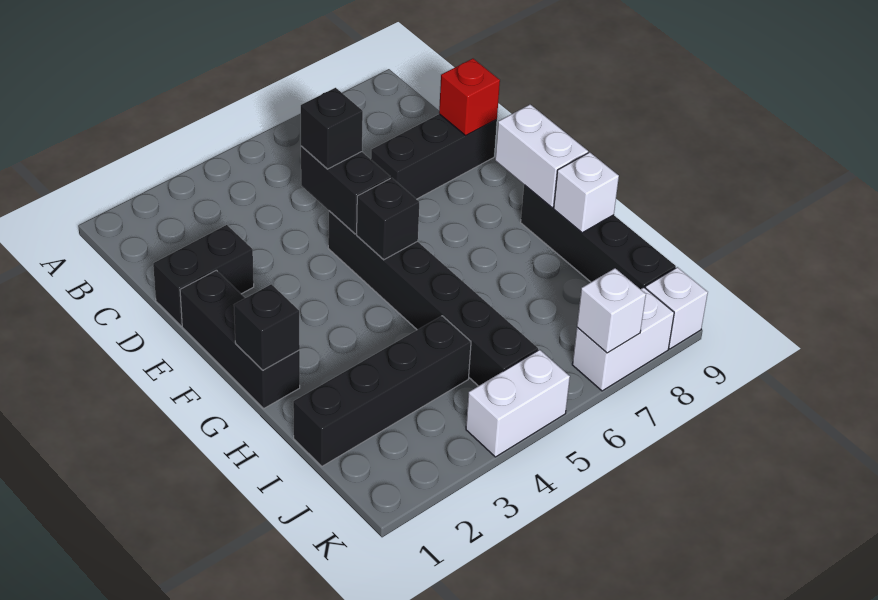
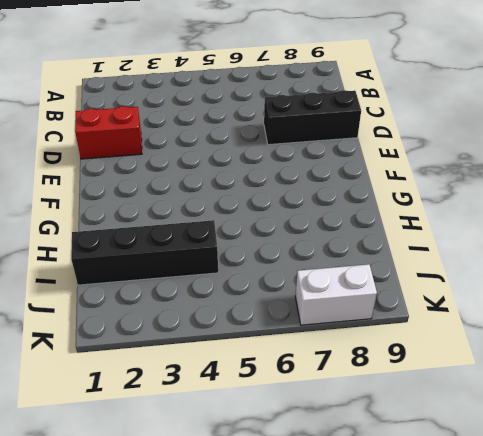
red 1x2 brick [75,106,142,159] -> black 1x2 brick [153,225,254,326]
none -> black 1x3 brick [180,270,300,408]
none -> black 1x6 brick [328,211,538,386]
none -> black 1x4 brick [521,185,676,289]

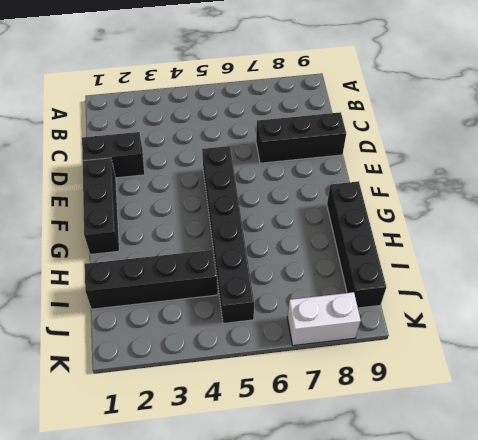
none -> white 1x2 brick [466,350,570,457]
none -> white 1x1 brick [645,267,708,349]
none -> black 1x2 brick [301,146,390,234]

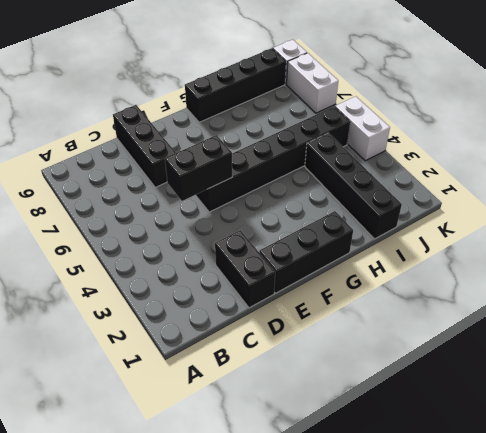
none -> red 1x1 brick [439,59,500,135]
none -> black 1x1 brick [357,178,419,260]
none -> white 1x2 brick [495,104,588,208]

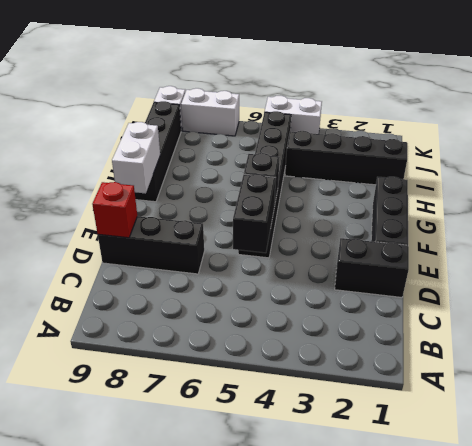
none -> black 1x1 brick [234,284,300,370]
none -> white 1x1 brick [554,152,619,233]
none -> white 1x1 brick [577,268,646,353]

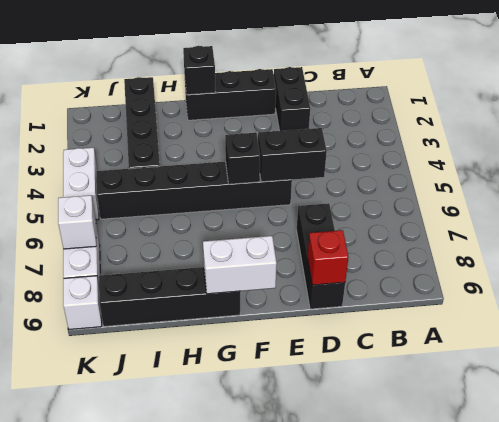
none -> white 1x1 brick [554,152,619,233]
none -> black 1x1 brick [301,88,363,169]

